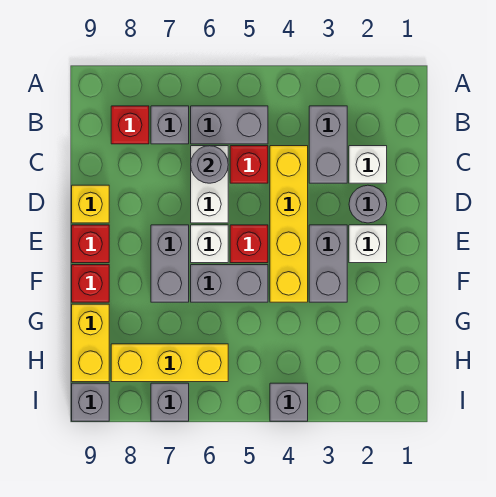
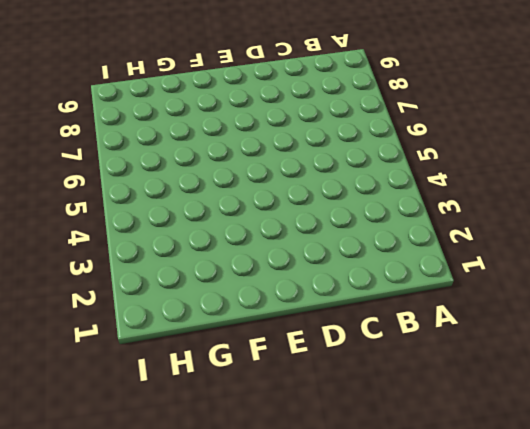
none -> grey 1x2 brick [309,106,347,183]
none -> grey 1x2 brick [191,106,268,144]
none -> grey 1x1 brick [151,106,189,144]

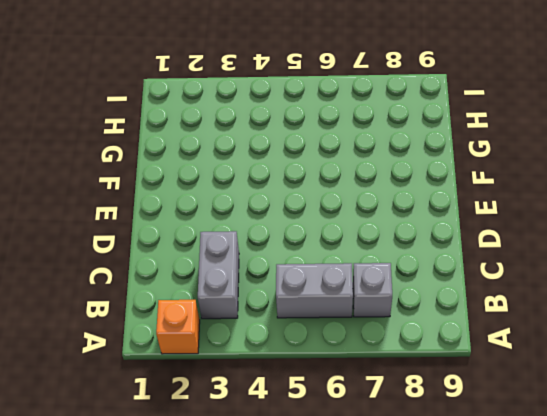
orange 1x1 brick [156,300,200,354] -> none
none -> red 1x1 brick [111,106,149,144]
none -> white 1x1 brick [349,146,387,183]
none -> yellow 1x4 brick [270,146,308,302]

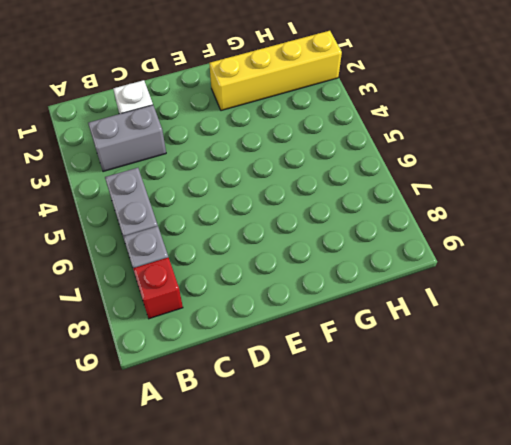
yellow 1x4 brick [209,31,342,111] -> yellow 1x4 brick moved to [270,146,308,302]
none -> red 1x1 brick [230,146,268,183]
none -> white 1x2 brick [191,146,228,223]
none -> grey 1x1 round brick [349,185,387,223]

